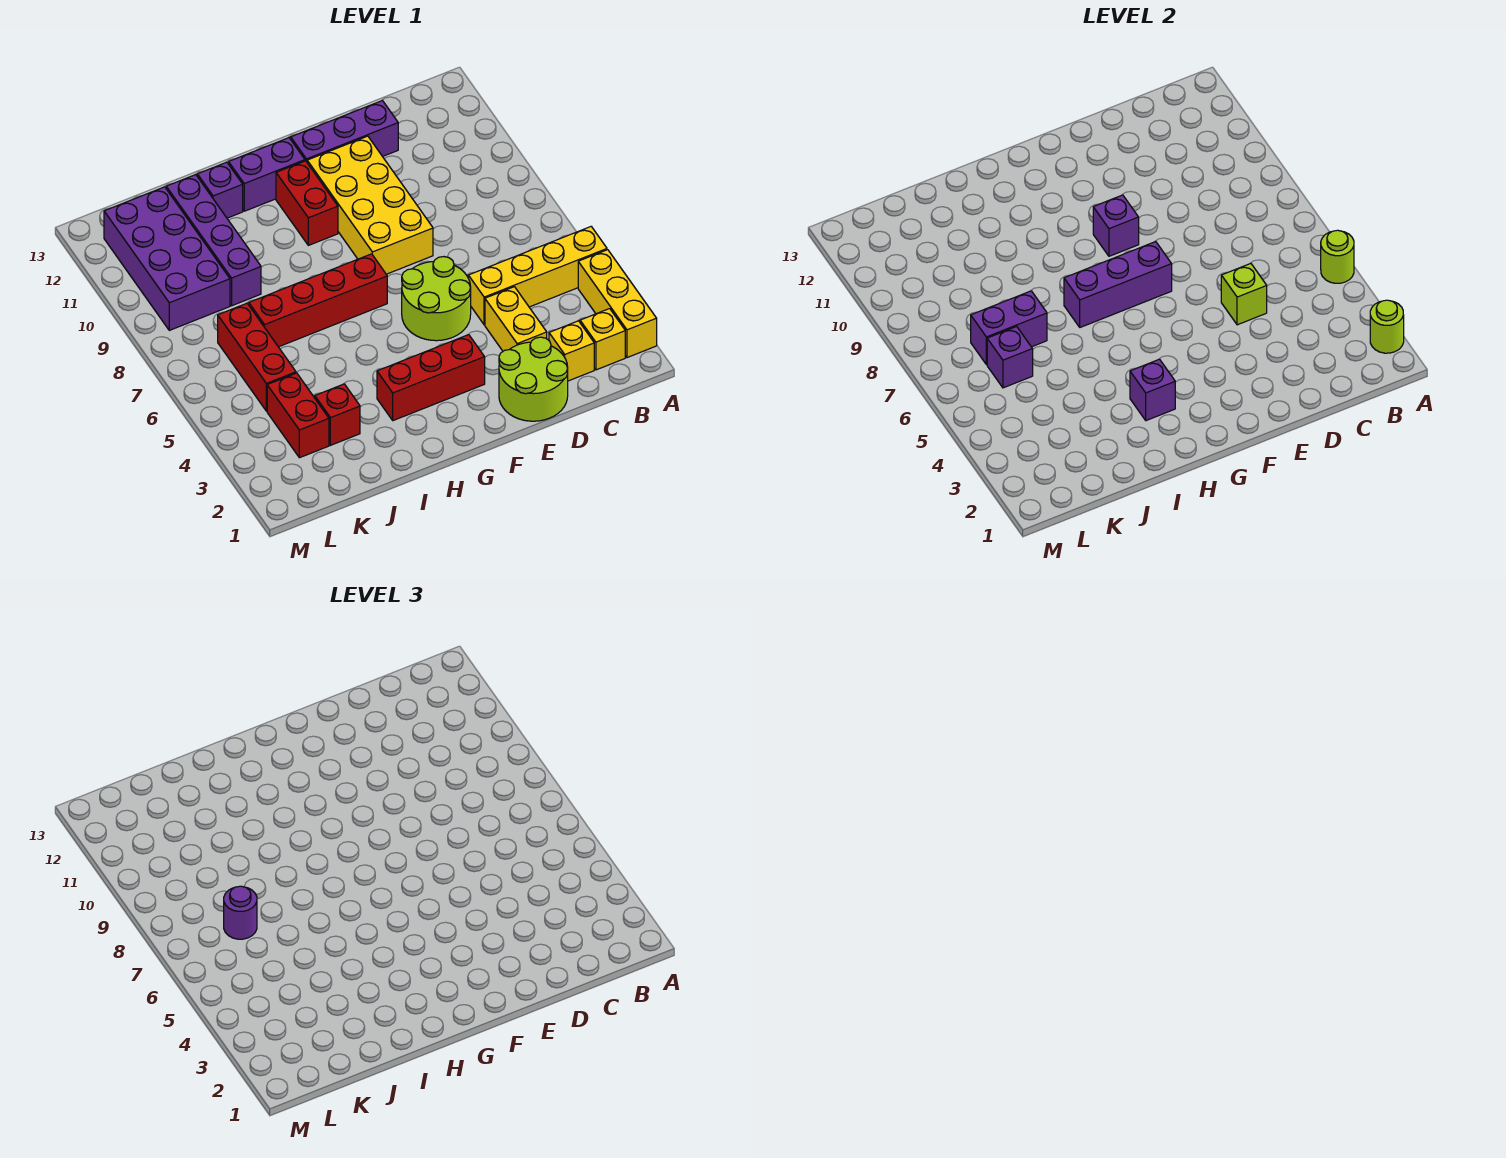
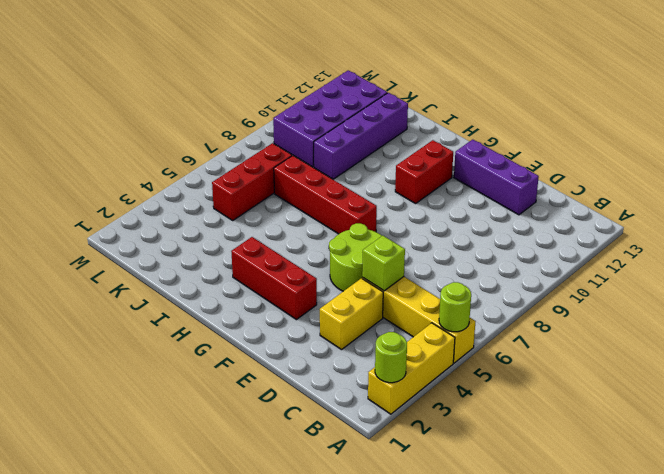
none -> yellow 1x1 brick [580,309,625,370]
none -> yellow 1x1 brick [549,321,594,381]
none -> lime 2x2 round brick [499,337,568,421]

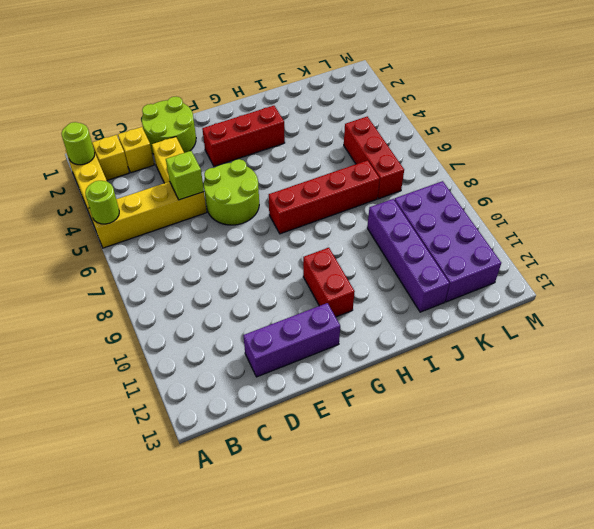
none -> yellow 2x4 brick [307,136,433,274]
none -> purple 1x2 brick [229,138,305,211]
none -> purple 1x1 brick [197,162,243,218]

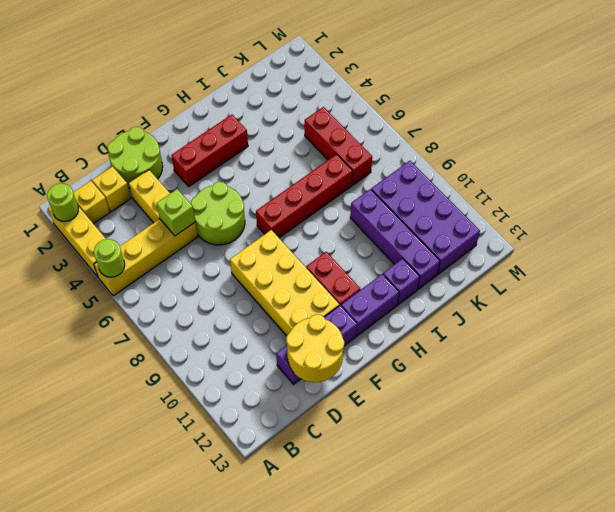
yellow 2x2 round brick [286,314,344,382] -> none
none -> red 1x1 brick [315,384,360,445]
none -> red 1x2 brick [267,373,329,458]
none -> purple 1x3 brick [1064,242,1172,327]

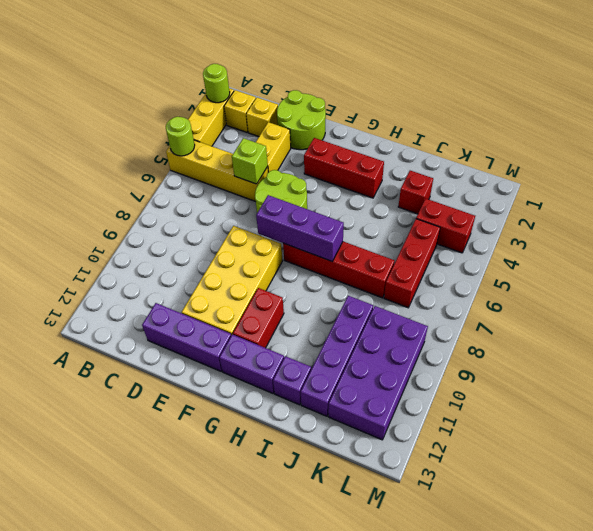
red 1x2 brick [416,199,475,253] -> red 1x2 brick turned to [267,373,329,458]
none -> purple 1x1 brick [1093,195,1139,256]
none -> purple 1x1 brick [1130,359,1175,421]
none -> purple 1x2 brick [971,291,1047,365]

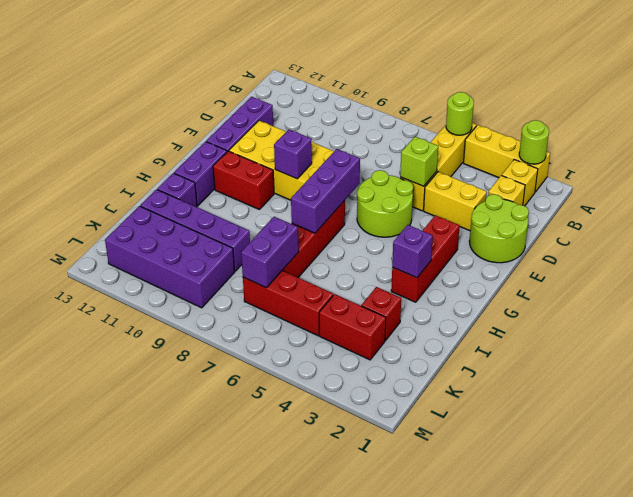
none -> purple 1x1 brick [987,327,1033,388]
none -> purple 1x1 round brick [224,886,257,939]

